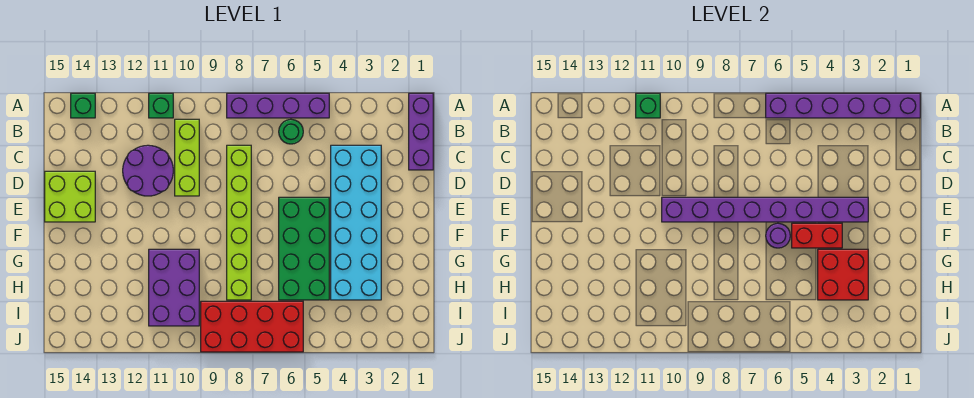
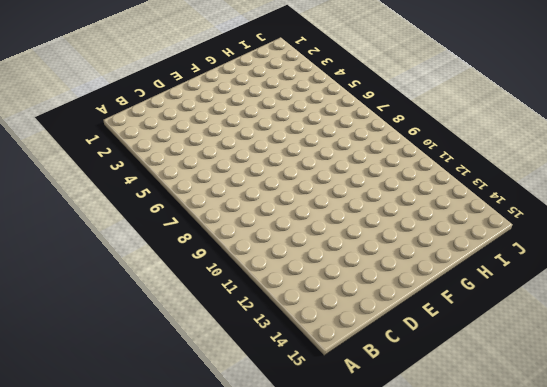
none -> purple 1x3 brick [409,93,433,170]
none -> purple 1x4 brick [227,93,329,118]
none -> green 1x1 brick [149,93,173,118]

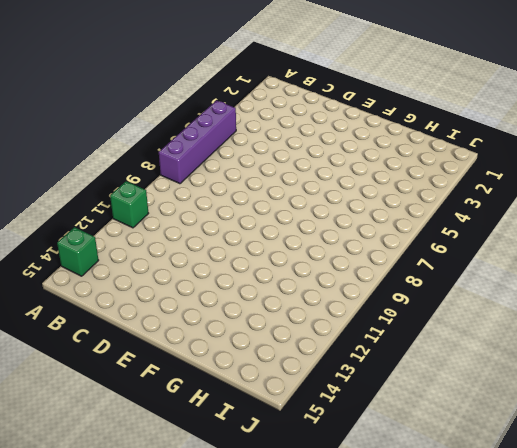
none -> purple 1x3 brick [409,93,433,170]
none -> green 1x1 round brick [279,119,303,144]
none -> lime 1x3 brick [175,119,199,196]

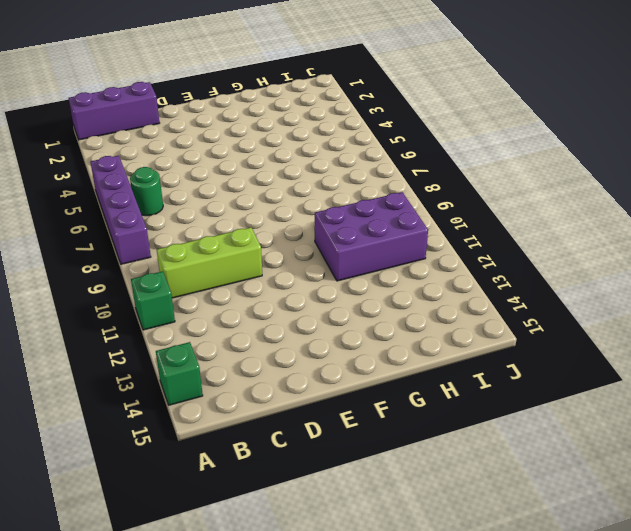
none -> cyan 2x6 brick [331,145,381,300]
none -> lime 1x6 brick [227,145,251,300]
none -> purple 2x2 round brick [123,145,173,196]

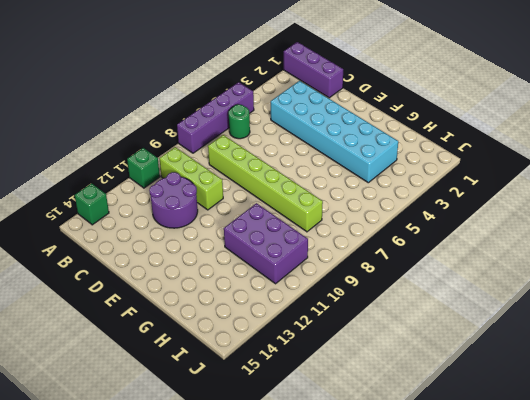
none -> lime 2x2 brick [45,171,95,222]
none -> green 2x4 brick [279,197,329,300]
none -> red 2x4 brick [201,301,303,352]

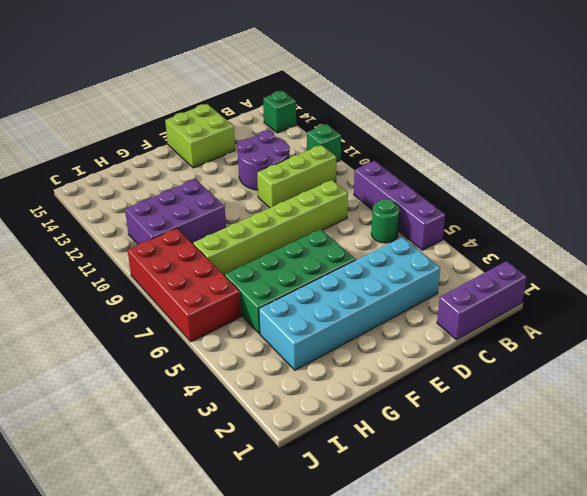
none -> purple 1x6 brick [766,93,920,118]
none -> green 1x1 brick [636,93,660,118]
none -> purple 1x8 brick [662,197,868,222]

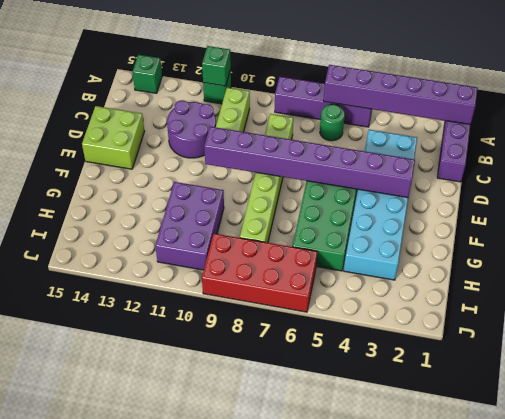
none -> red 1x2 brick [792,223,842,248]
none -> purple 1x1 round brick [766,223,790,248]
none -> red 2x2 brick [818,249,868,300]

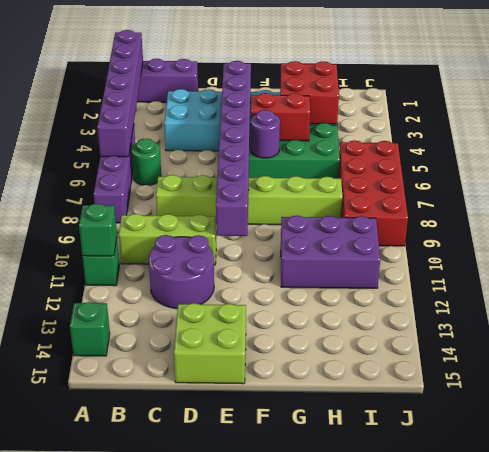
red 1x2 brick [251,93,310,141] -> red 1x2 brick turned to [792,223,842,248]

